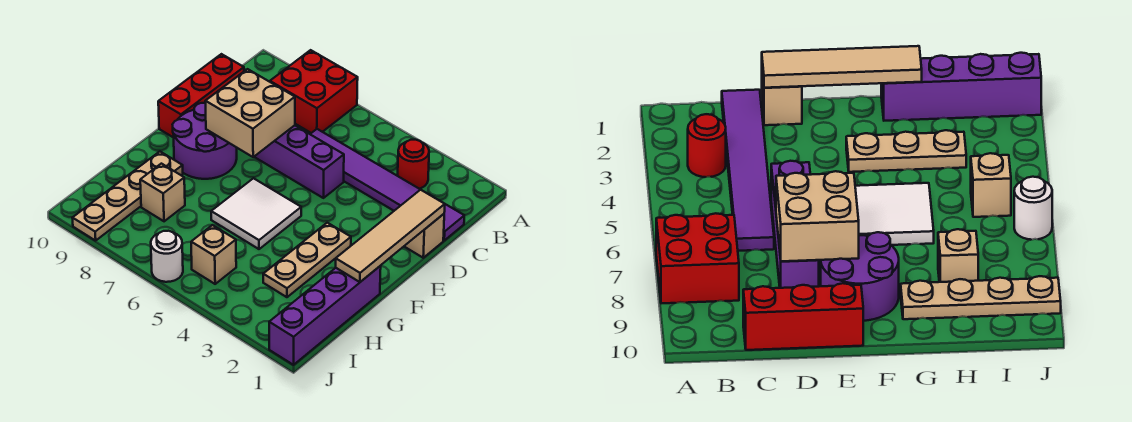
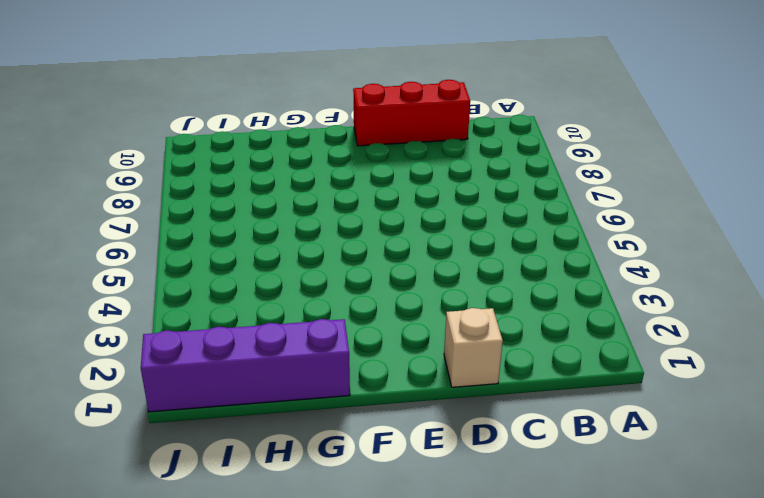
none -> red 2x2 brick [270,50,358,133]
none -> red 1x1 round brick [398,140,429,189]
none -> purple 1x6 tile [310,129,464,240]

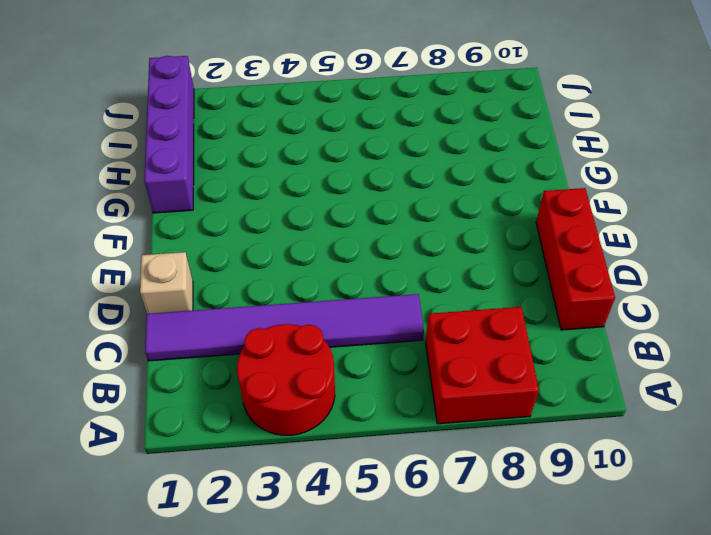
red 2x2 round brick [237,324,335,435] -> red 1x1 round brick [398,140,429,189]
none -> purple 1x4 brick [254,125,344,198]
none -> purple 2x2 round brick [173,103,237,179]
none -> tan 1x3 plate [263,223,351,297]

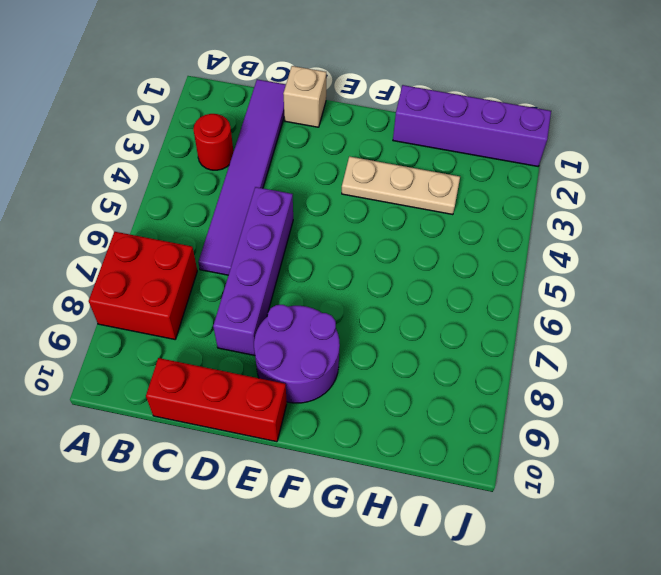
none -> white 2x2 tile [211,178,301,249]
none -> tan 1x4 plate [73,152,183,241]
none -> tan 1x1 brick [140,164,185,221]

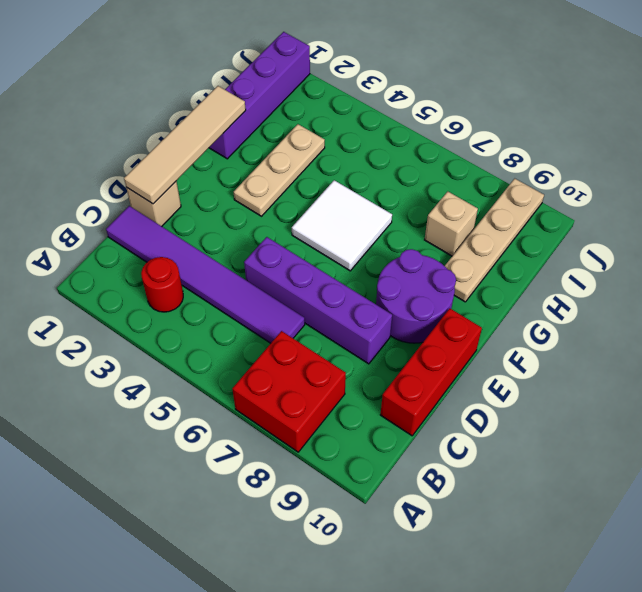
none -> tan 1x1 brick [191,225,236,284]
none -> white 1x1 round brick [151,231,183,282]
none -> tan 2x2 brick [205,69,295,157]

